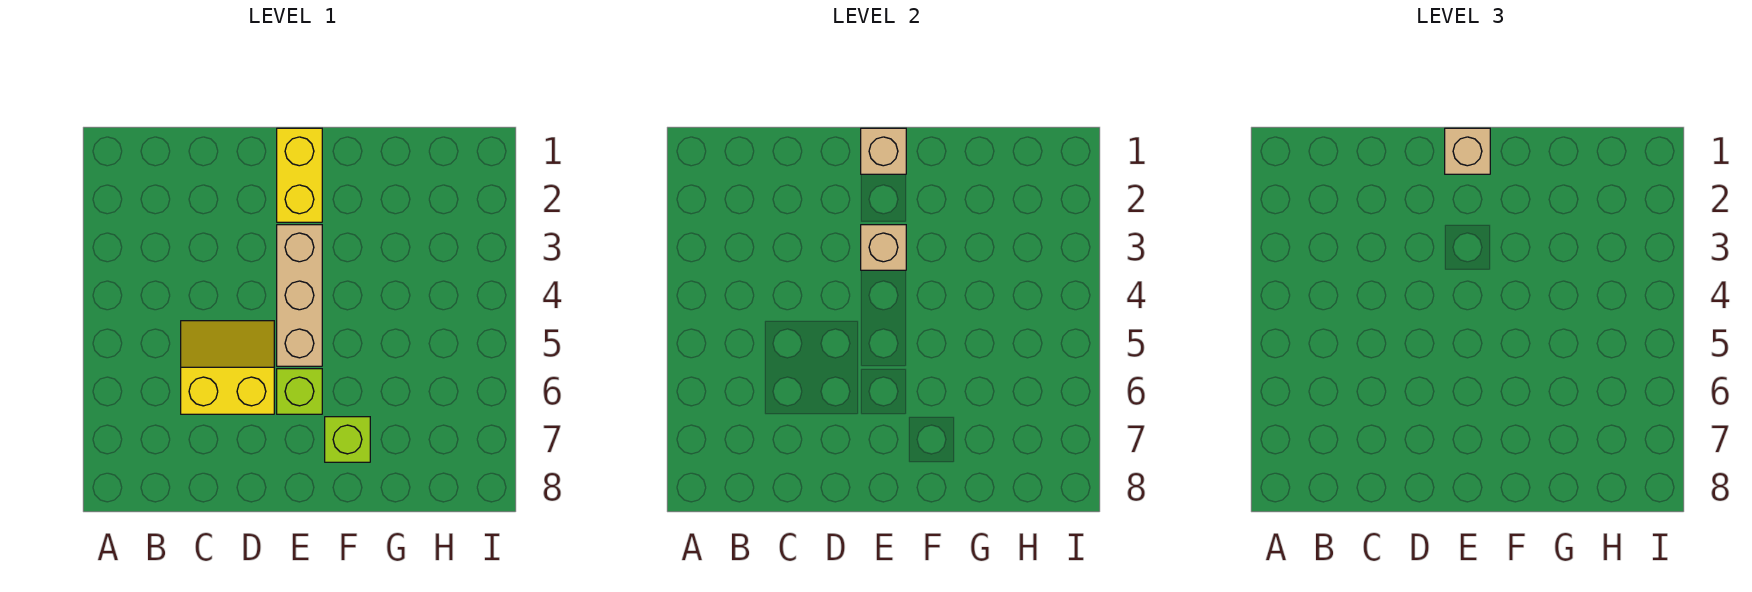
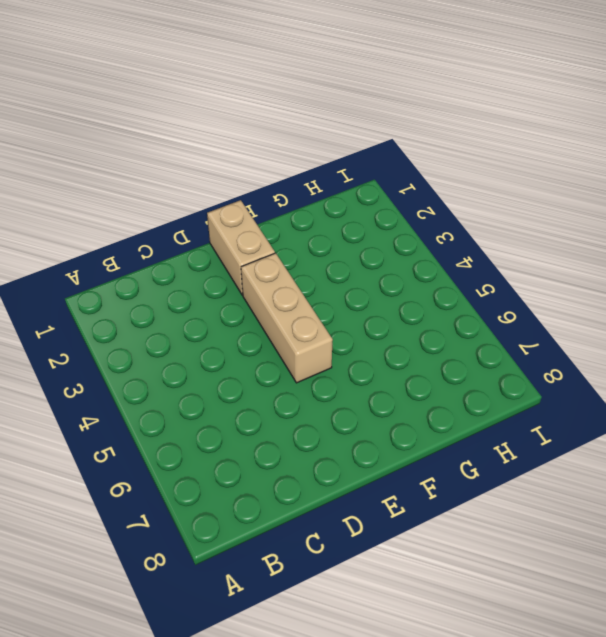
tan 1x2 brick [207,200,275,295] -> yellow 1x2 brick [277,128,322,222]
none -> yellow 2x2 slope [181,321,274,414]
none -> lime 1x1 brick [277,369,322,414]

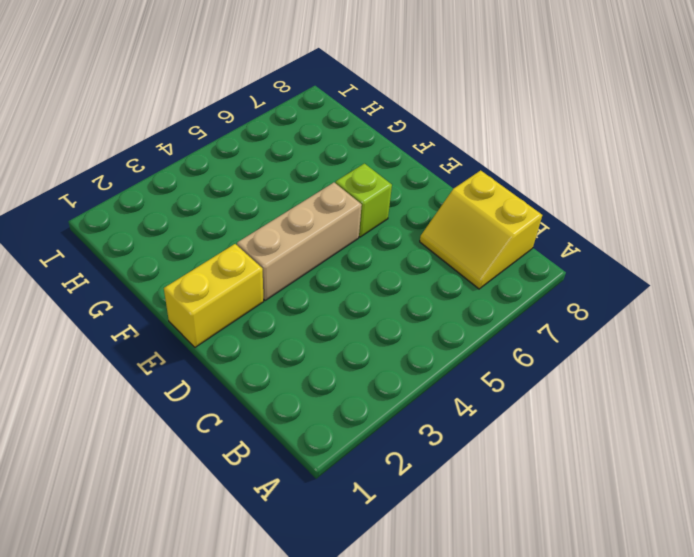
yellow 2x2 slope [420,170,542,289] -> yellow 2x2 slope moved to [181,321,274,414]
none -> lime 1x1 brick [325,417,370,462]
none -> tan 1x1 brick [861,128,906,174]

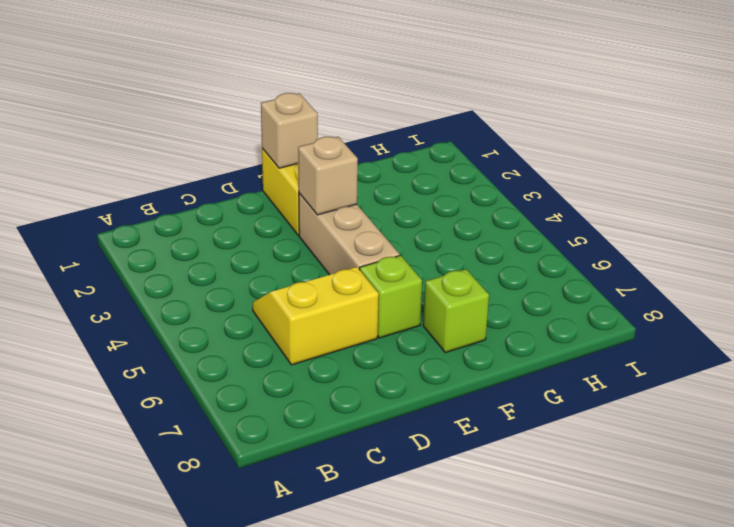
none -> tan 1x1 brick [1445,128,1490,174]

